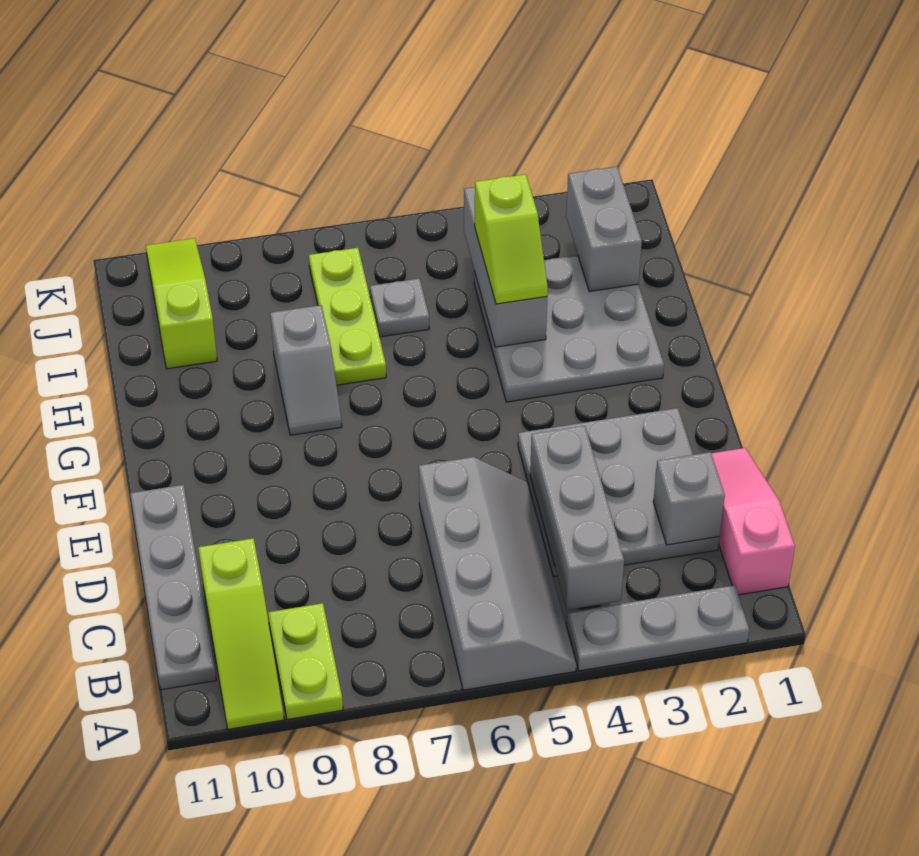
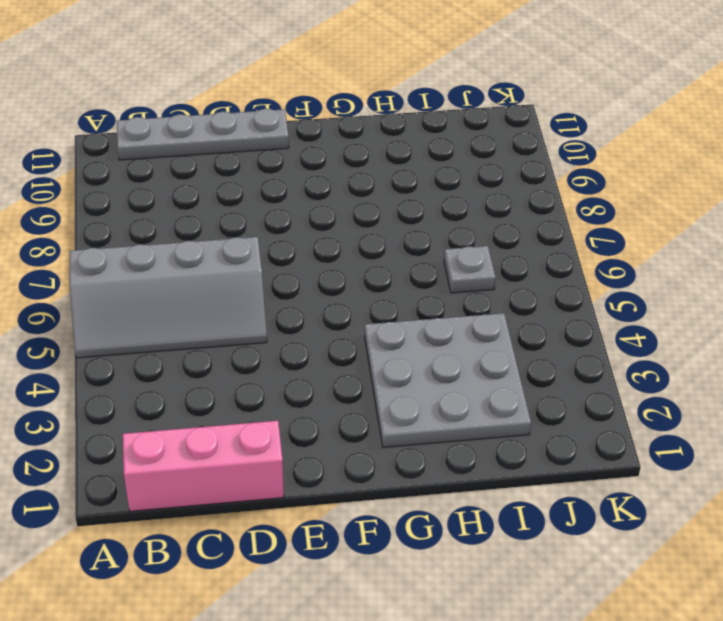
pink 1x3 brick [123,421,284,511] -> pink 1x3 slope [711,448,795,595]
none -> grey 1x3 plate [567,585,749,671]
none -> lime 1x2 plate [268,603,343,720]
none -> lime 1x3 slope [198,538,284,729]

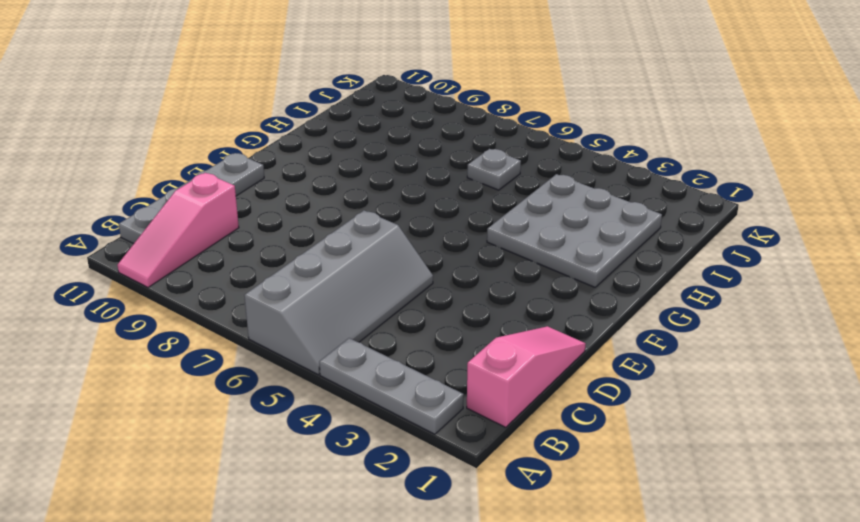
pink 1x3 slope [117,173,239,287] -> lime 1x3 slope [198,538,284,729]
none -> lime 1x2 plate [268,603,343,720]
none -> grey 3x3 plate [518,408,719,577]
none -> grey 1x2 slope [270,305,342,435]

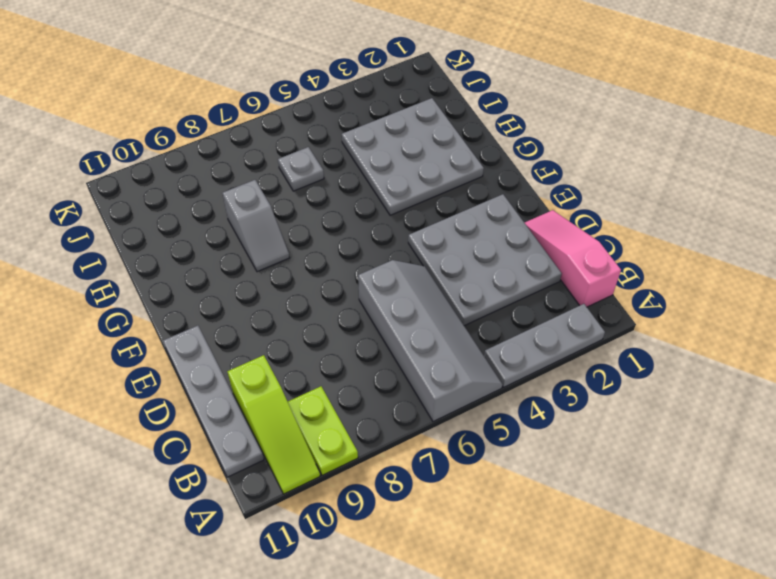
none -> lime 1x3 plate [309,248,386,385]
none -> lime 1x3 slope [146,238,217,369]
none -> grey 1x3 brick [530,425,624,610]

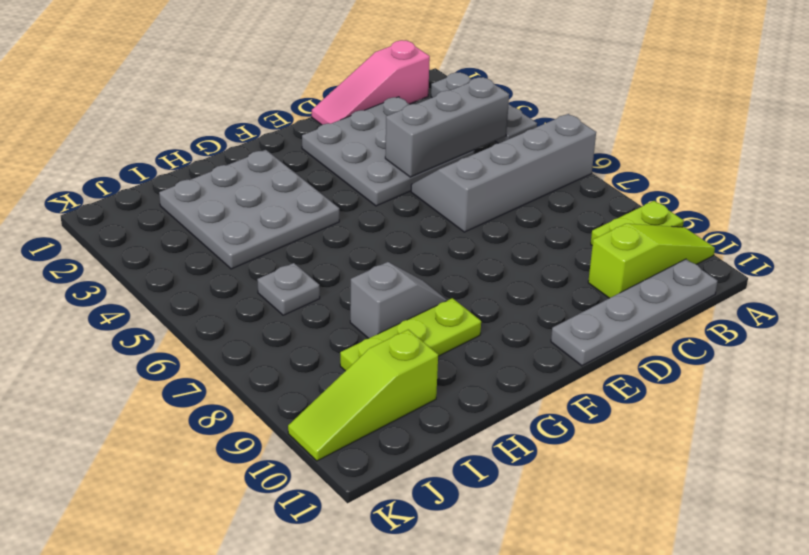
lime 1x3 plate [340,298,481,371] -> lime 1x3 plate moved to [309,248,386,385]
none -> grey 1x1 brick [653,452,725,545]
none -> grey 1x3 brick [464,187,547,347]
none -> grey 1x2 brick [566,167,642,292]

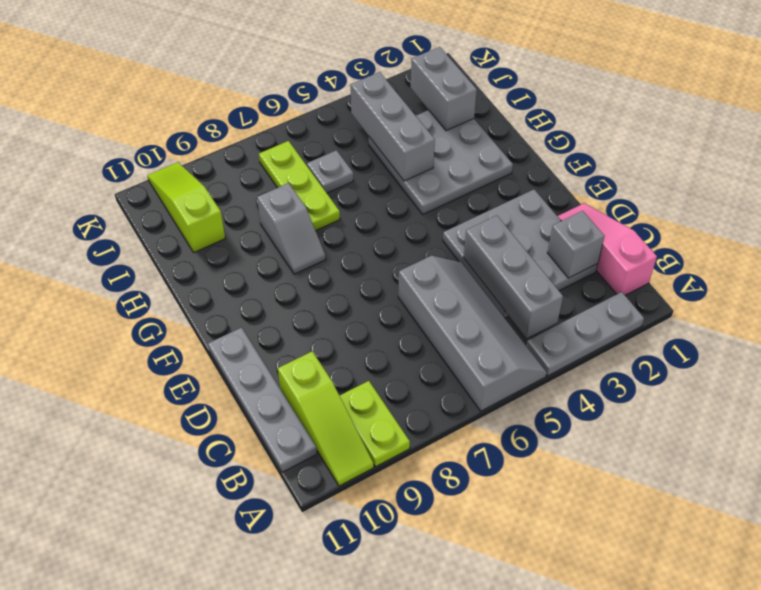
none -> lime 1x2 slope [475,174,548,304]

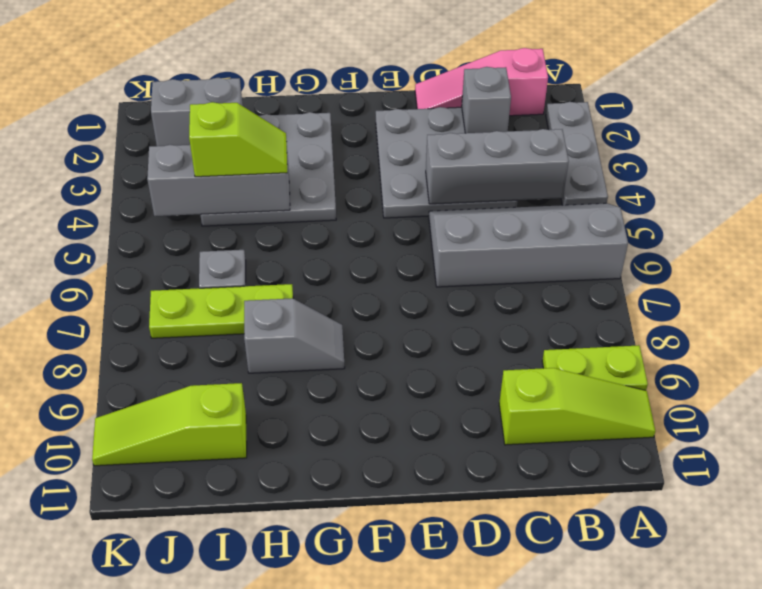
none -> grey 1x4 plate [130,485,216,690]

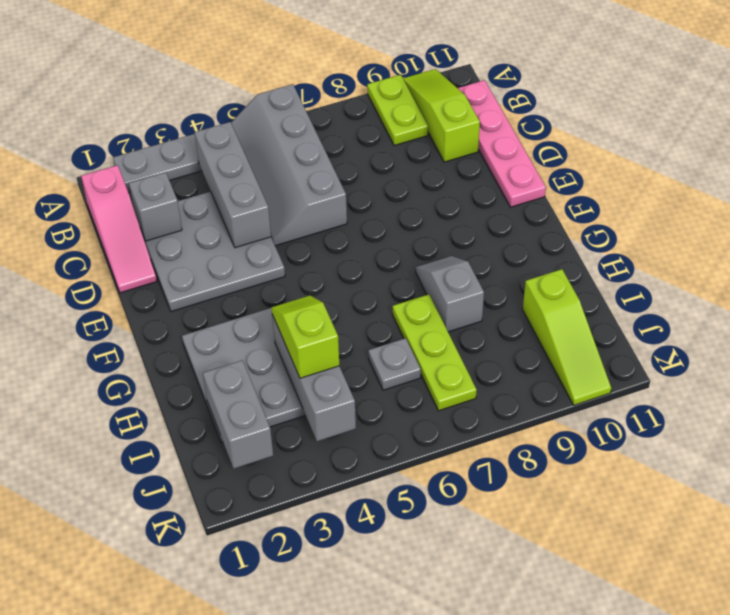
pink 1x4 plate [458,80,546,207] -> grey 1x4 plate [130,485,216,690]

